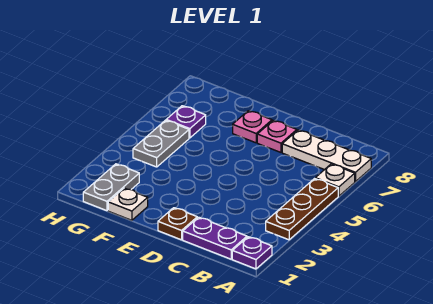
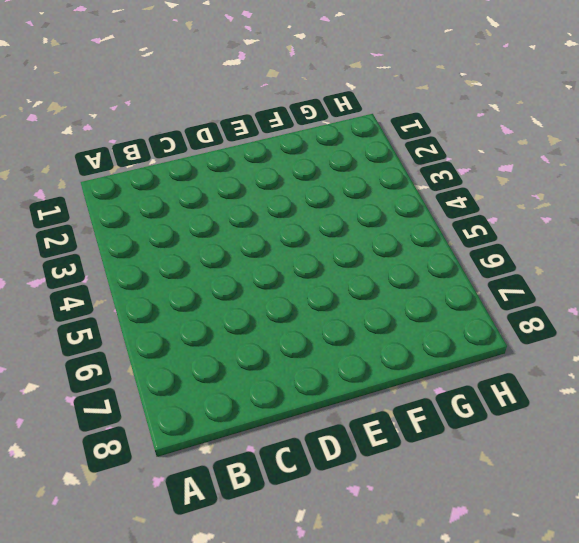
none -> purple 1x1 plate [232,237,272,269]
none -> brown 1x3 plate [266,179,338,240]
none -> white 1x1 plate [315,164,355,196]

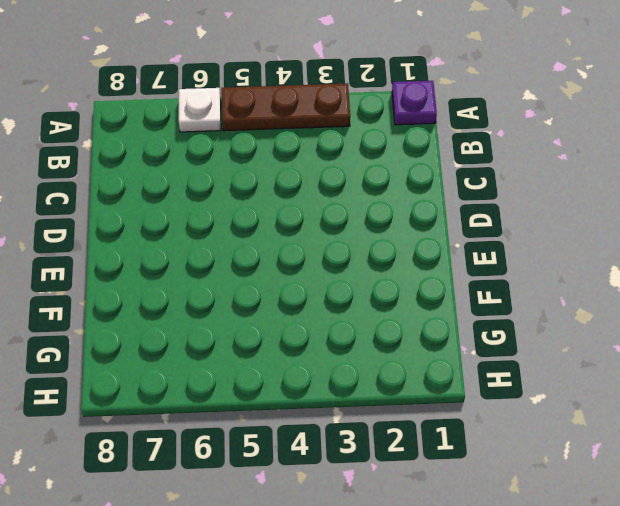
none -> white 1x3 plate [282,130,371,182]
none -> purple 1x2 plate [183,217,247,259]
none -> brown 1x1 plate [158,208,197,240]

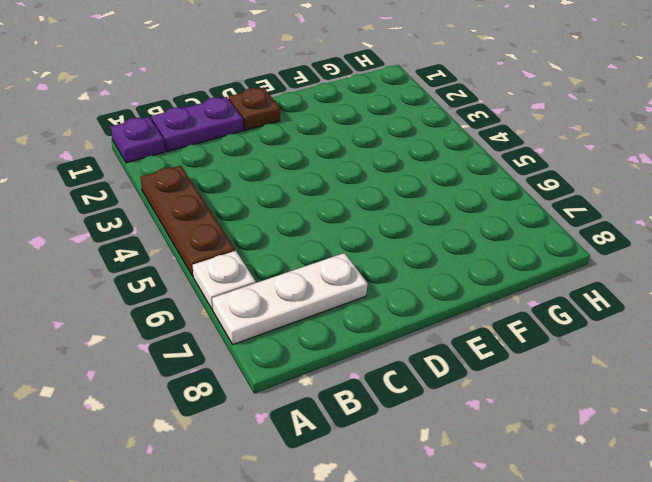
none -> pink 1x1 plate [257,120,297,152]
none -> pink 1x1 plate [233,111,272,143]
none -> white 1x1 plate [108,188,148,220]

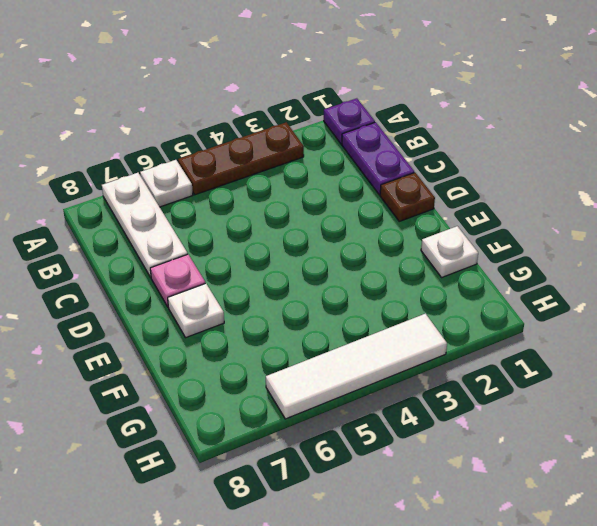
white 1x1 plate [168,283,224,337] -> pink 1x1 plate [233,111,272,143]
white 1x4 tile [266,314,447,419] -> none
none -> grey 1x2 plate [83,164,139,211]
none -> grey 1x2 plate [133,120,189,167]
none -> purple 1x1 plate [166,106,206,138]

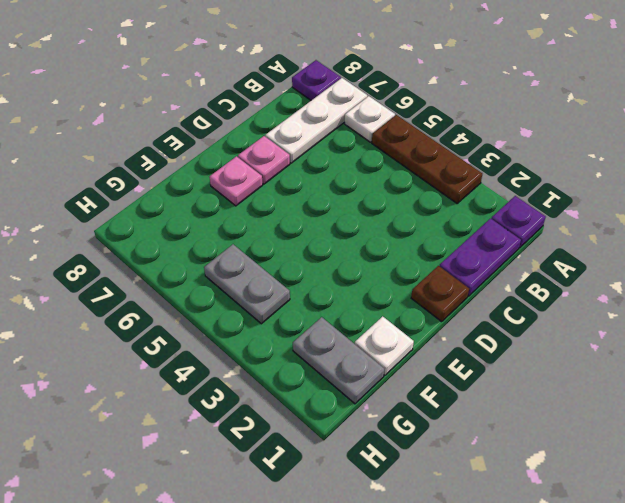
purple 1x1 plate [292,60,341,100] -> purple 1x1 plate moved to [166,106,206,138]

